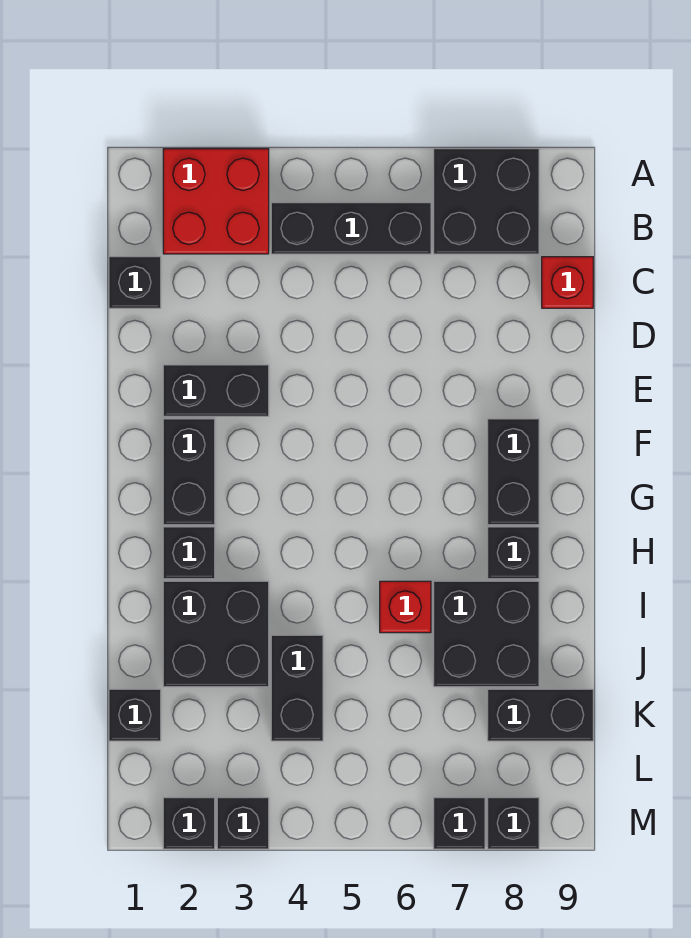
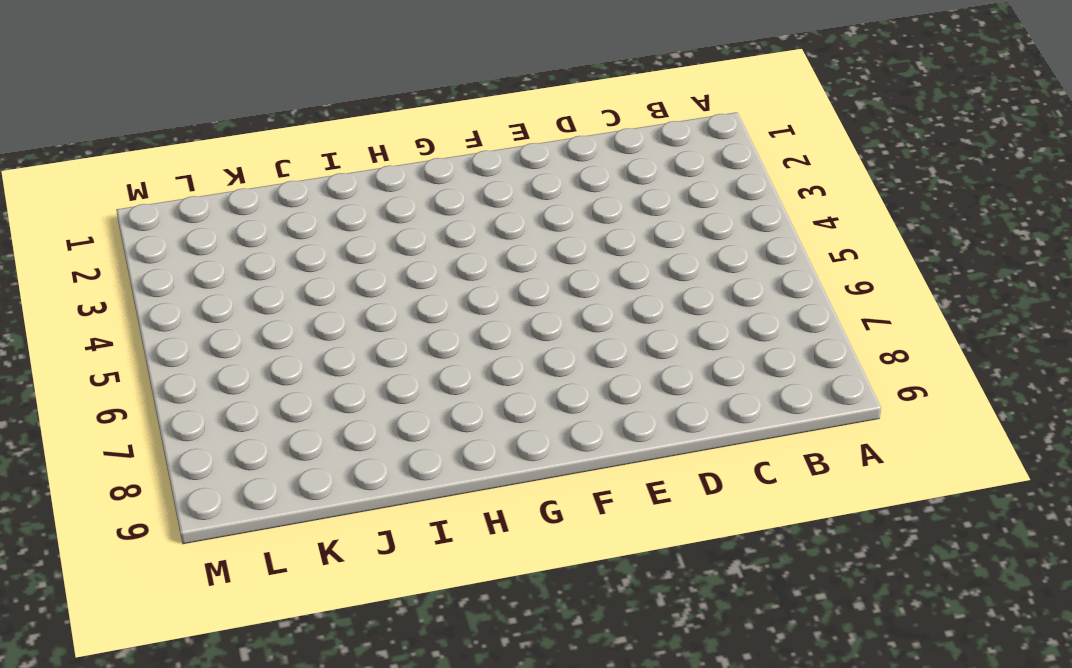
none -> red 2x2 brick [163,149,269,254]
none -> black 2x2 brick [434,149,539,254]
none -> black 1x3 brick [271,203,431,254]

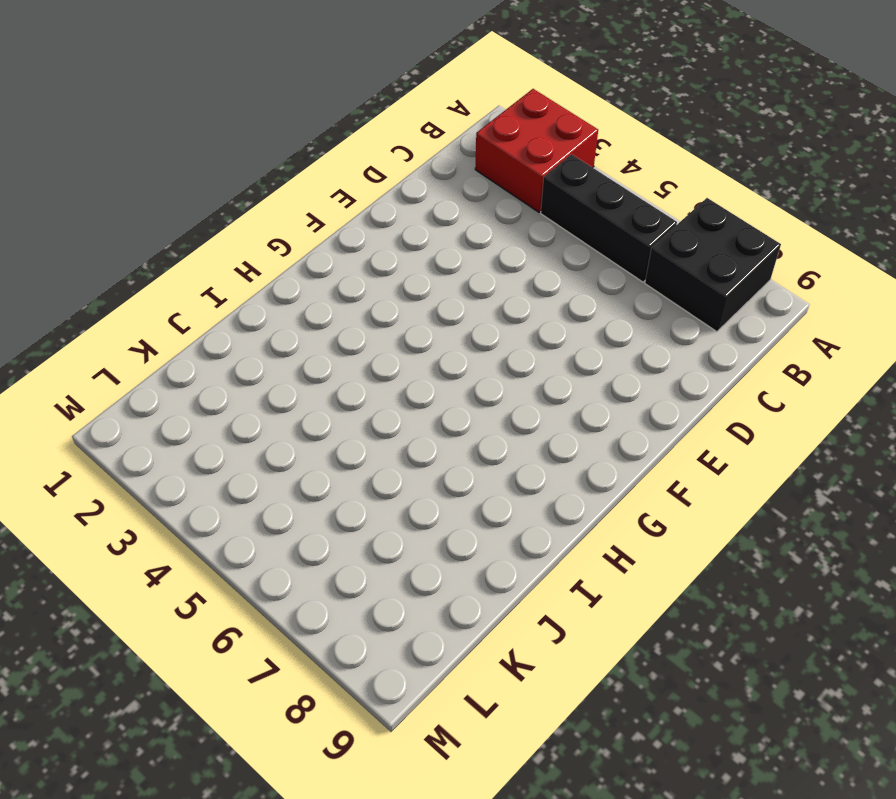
none -> black 1x1 brick [109,257,161,308]
none -> red 1x1 brick [542,257,593,308]
none -> black 1x2 brick [163,365,269,416]

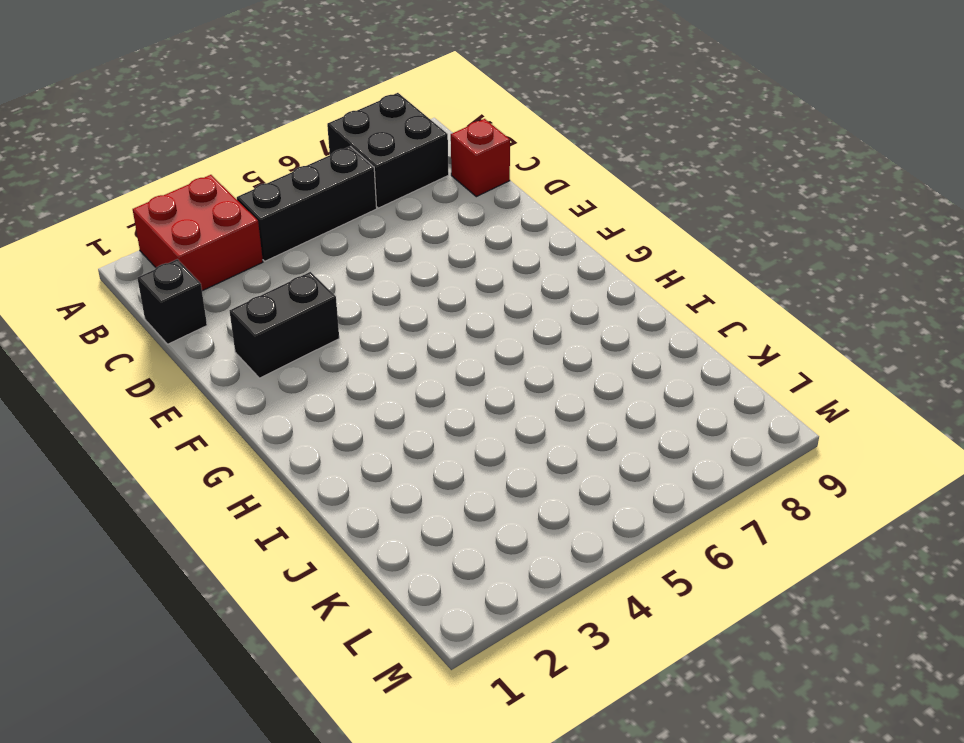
none -> black 1x2 brick [163,419,215,525]
none -> black 1x2 brick [488,419,539,525]
none -> black 1x1 brick [163,527,215,579]

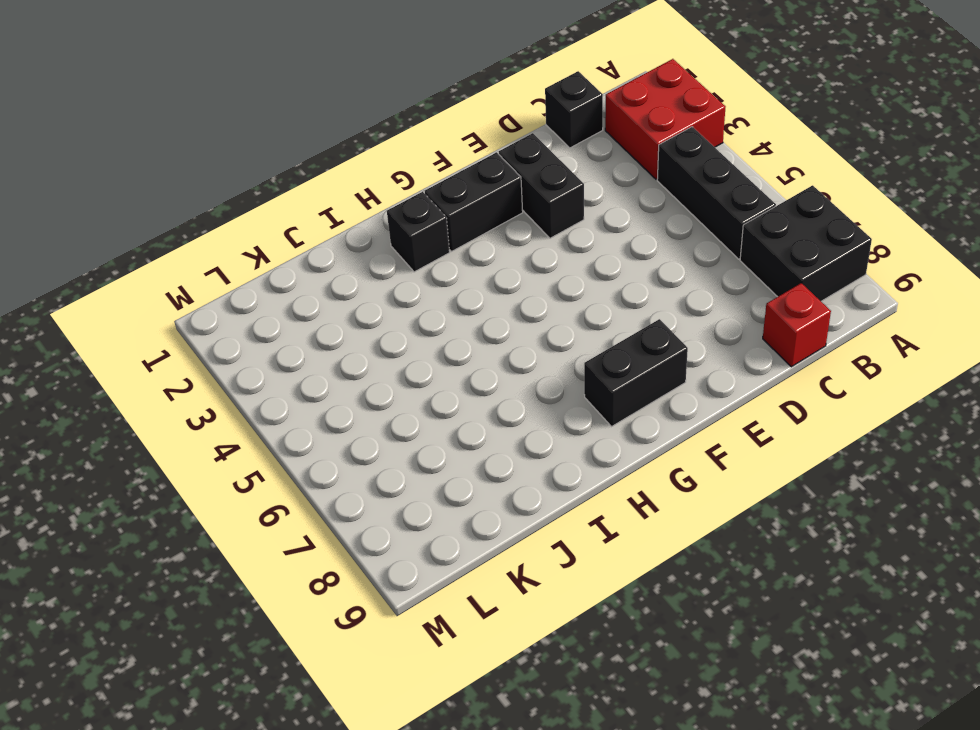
none -> black 1x1 brick [488,527,539,579]
none -> black 2x2 brick [163,581,269,687]
none -> red 1x1 brick [380,581,431,633]

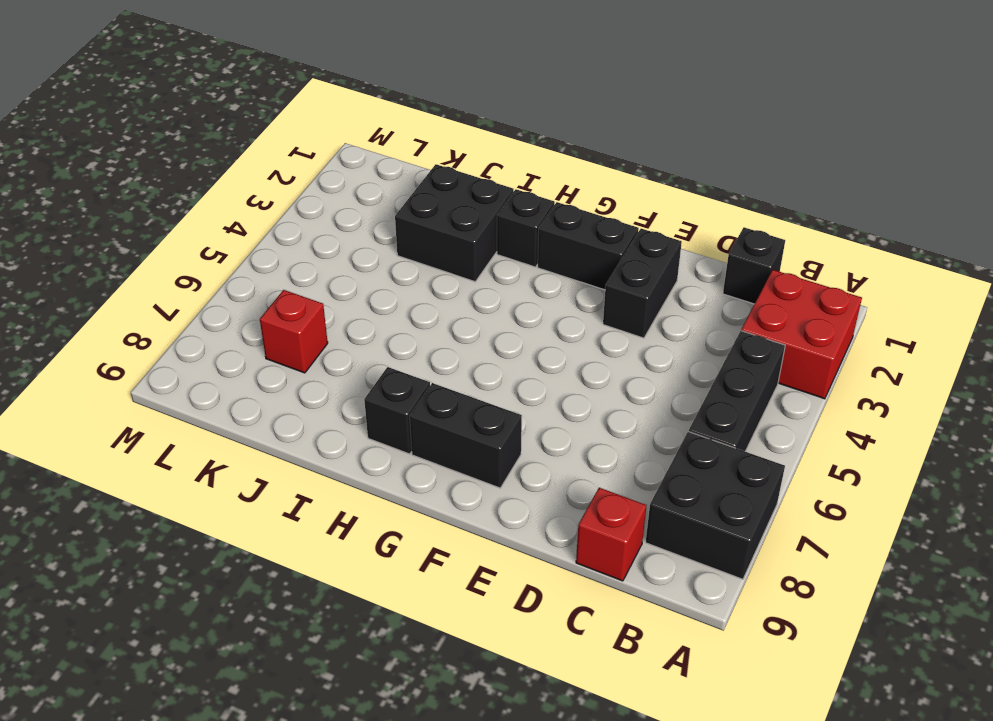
red 1x1 brick [260,290,328,373] -> red 1x1 brick moved to [380,581,431,633]
none -> black 2x2 brick [434,581,539,687]
none -> black 1x2 brick [271,635,323,741]
none -> black 1x1 brick [109,689,161,741]

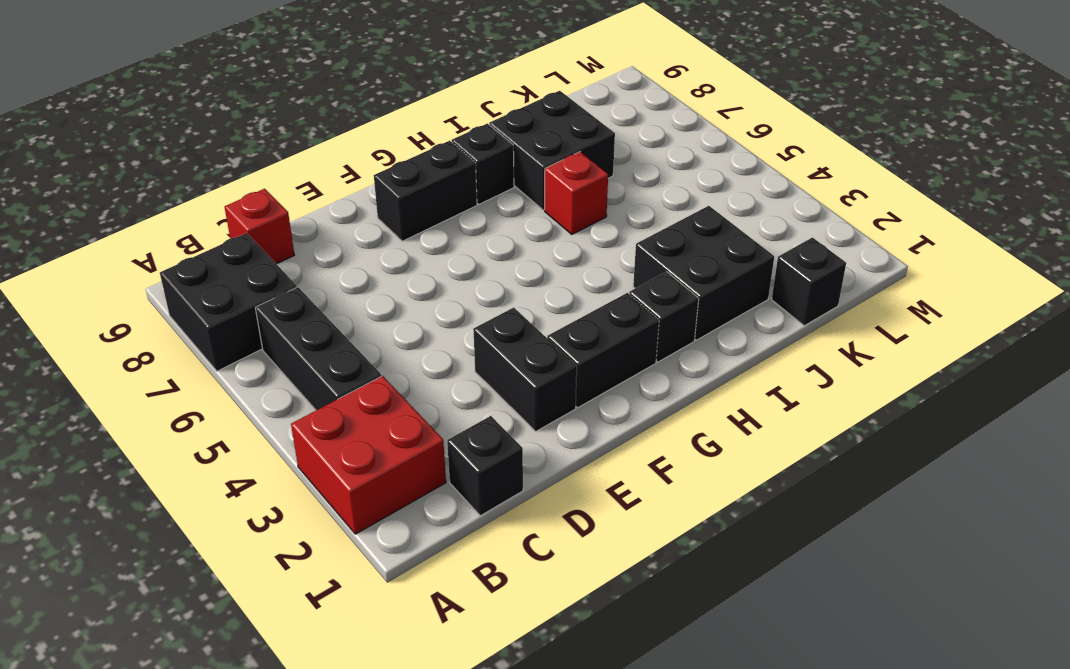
none -> black 1x2 brick [271,635,323,741]
none -> black 1x2 brick [488,689,593,741]
none -> black 1x1 brick [163,798,215,849]

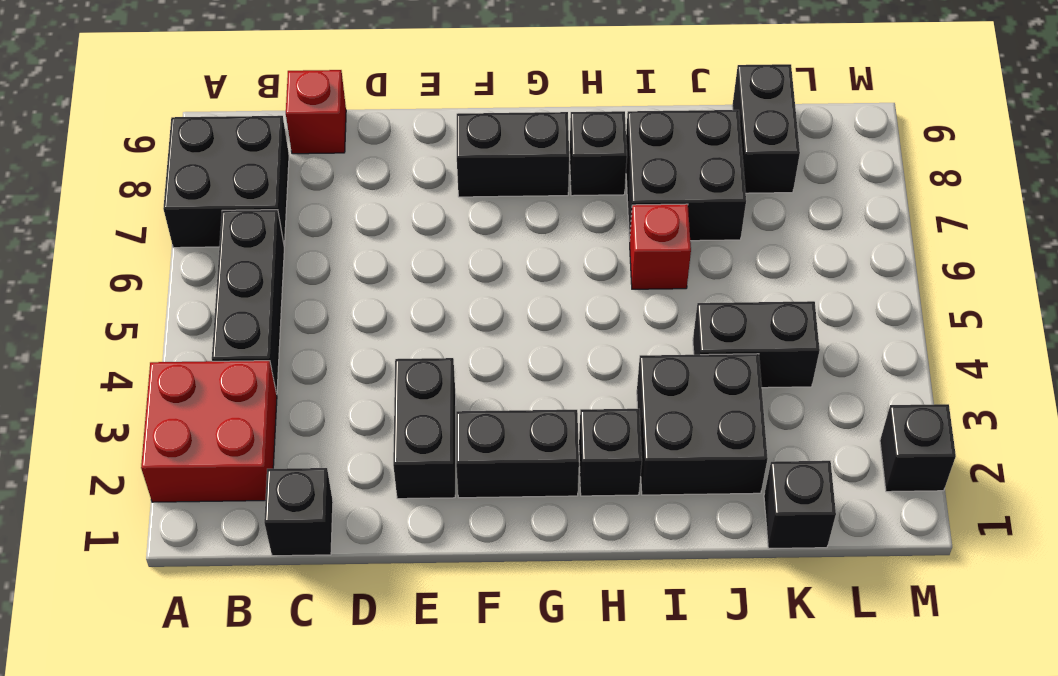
none -> black 1x1 brick [217,798,269,849]
none -> black 1x1 brick [434,798,485,849]
none -> black 1x1 brick [488,798,539,849]

